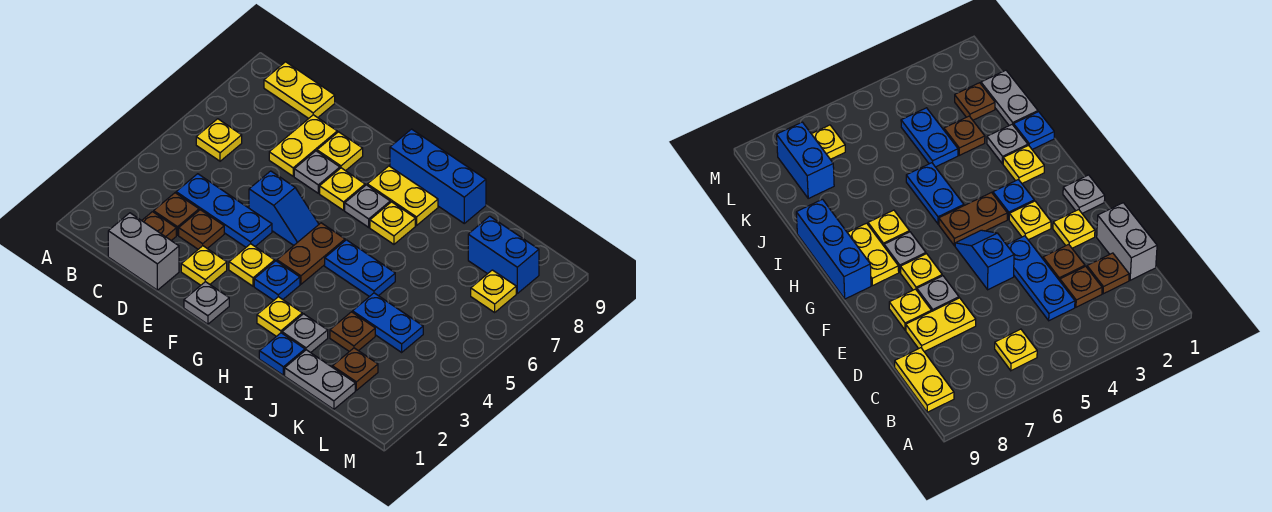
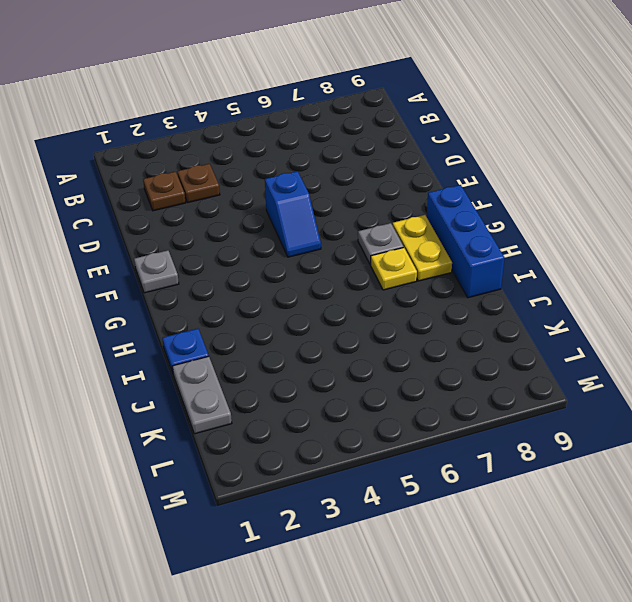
none -> yellow 1x1 plate [196,119,242,161]
none -> yellow 1x2 plate [264,62,335,118]
none -> grey 1x2 brick [108,213,179,290]
none -> blue 1x3 plate [176,174,272,247]

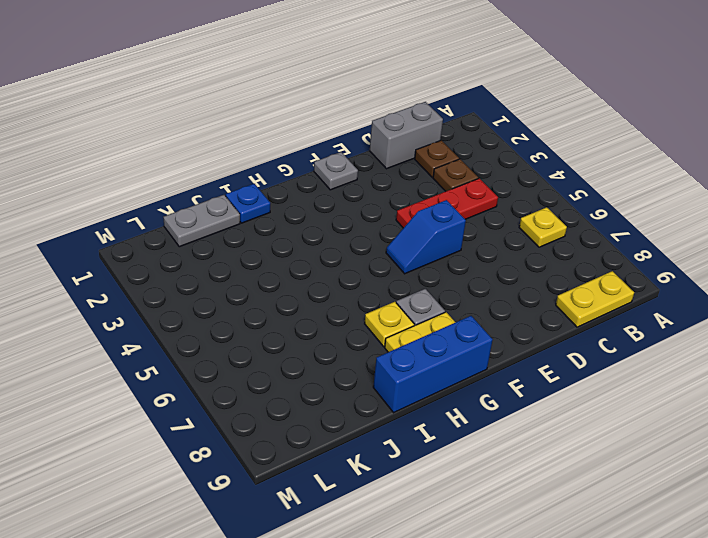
red 1x3 plate [396,178,498,228] -> blue 1x3 plate [176,174,272,247]
none -> brown 1x1 plate [179,210,224,249]
none -> yellow 1x2 plate [269,115,337,176]
none -> yellow 1x1 plate [181,246,227,285]
none -> grey 1x1 plate [294,151,340,193]

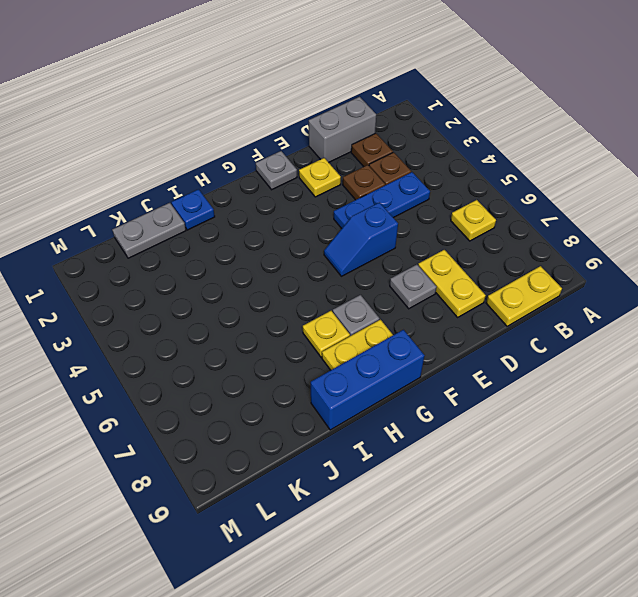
none -> yellow 1x1 plate [317,132,363,171]
none -> yellow 1x1 plate [229,244,275,286]
none -> yellow 1x1 plate [320,168,365,210]
none -> blue 1x1 plate [254,261,300,300]

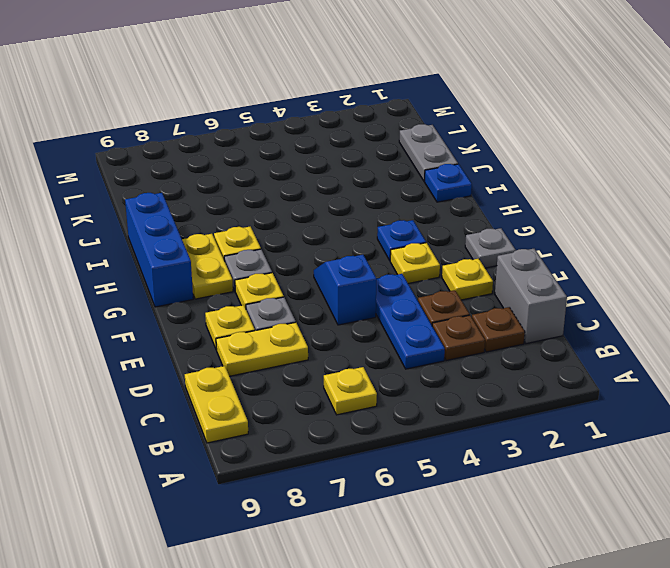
none -> brown 1x2 plate [277,223,345,284]
none -> yellow 1x1 plate [257,297,302,336]
none -> blue 1x2 plate [325,240,395,297]
none -> grey 1x1 plate [282,314,328,353]

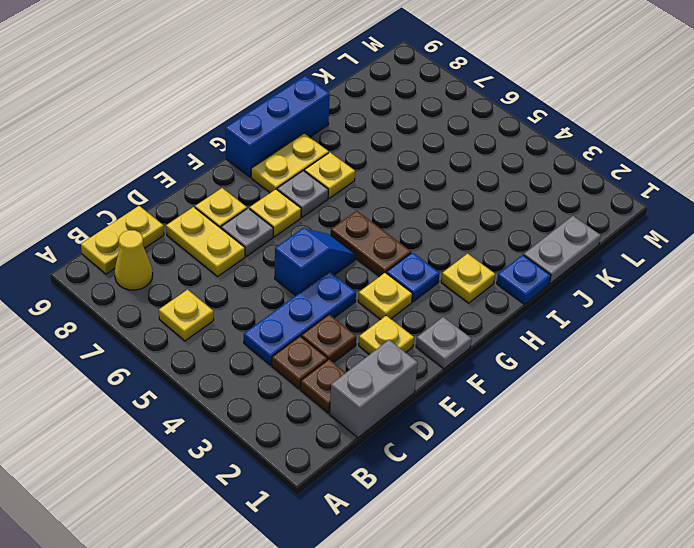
yellow 1x1 cone [115,230,153,290] -> none
none -> blue 1x2 plate [325,240,395,297]
none -> grey 1x1 plate [282,314,328,353]
none -> brown 1x1 plate [330,312,375,352]
none -> blue 1x2 plate [353,293,423,352]

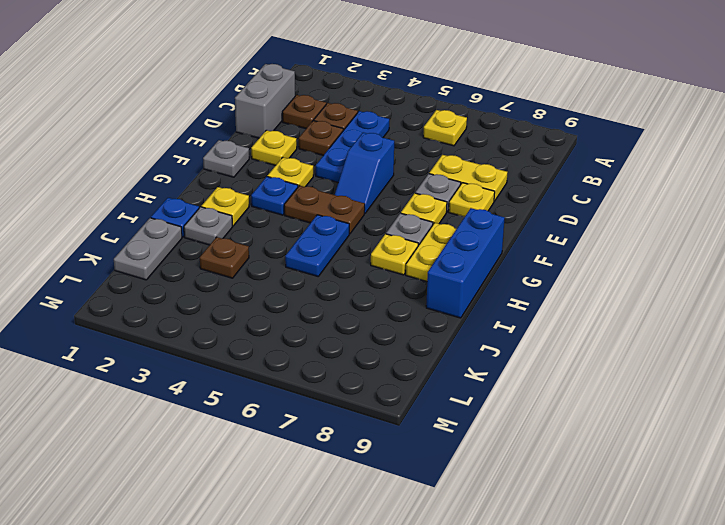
none -> yellow 1x2 plate [264,62,335,118]
none -> blue 1x2 plate [353,293,423,352]
none -> brown 1x1 plate [332,348,378,390]
none -> blue 1x2 brick [468,216,539,293]

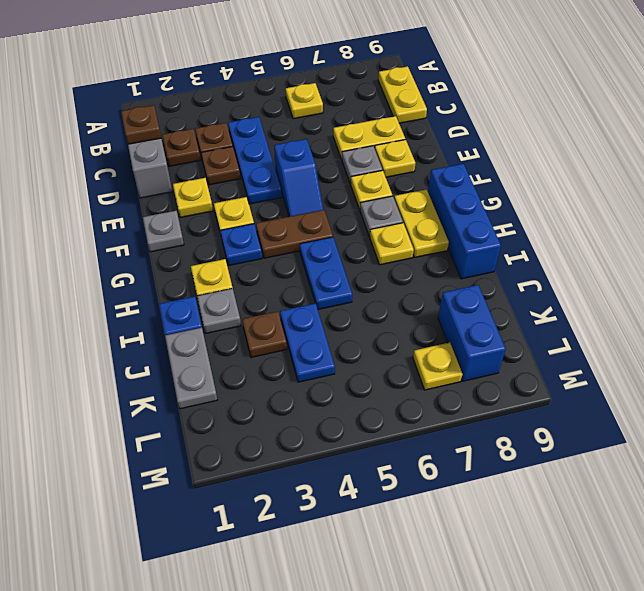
brown 1x1 plate [121,105,161,144] -> brown 1x1 plate moved to [332,348,378,390]

